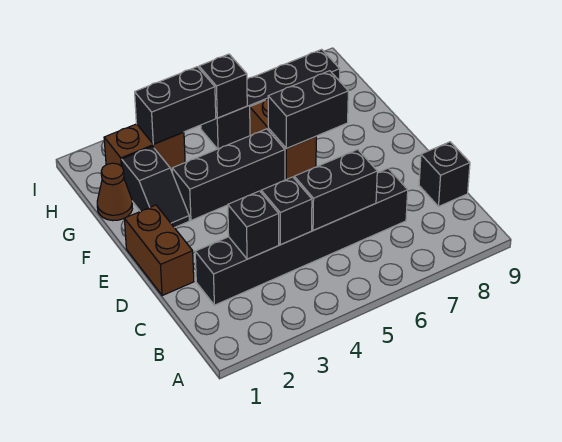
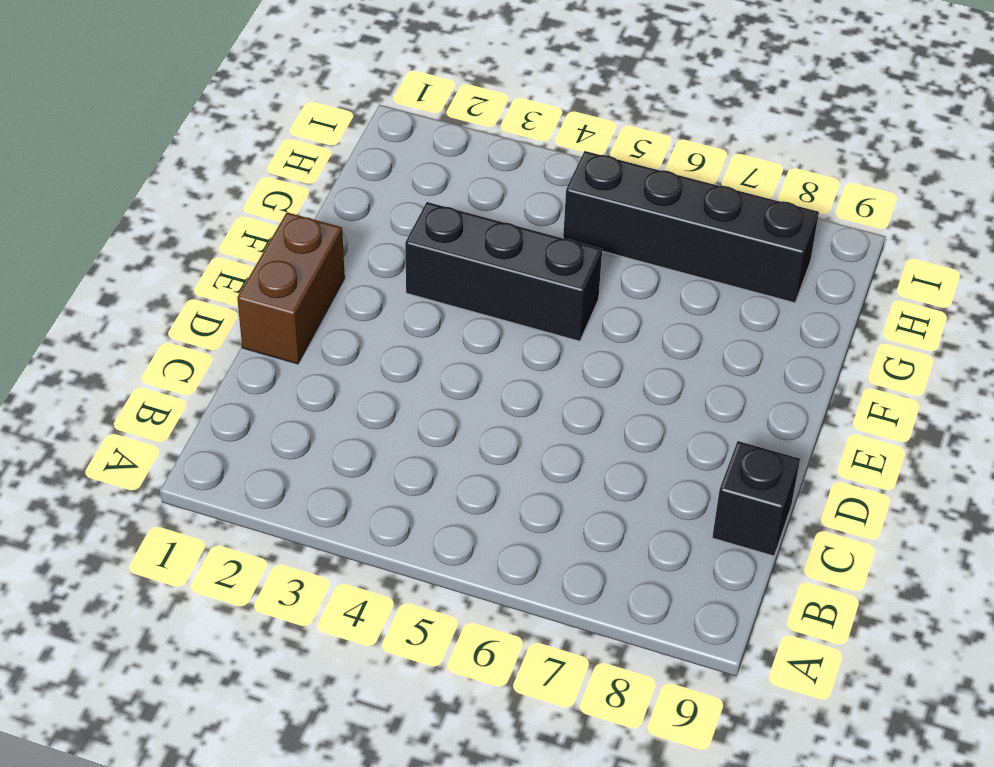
none -> black 1x6 brick [195,168,408,305]
none -> black 1x2 slope [122,147,189,228]
none -> brown 1x2 brick [250,99,316,179]

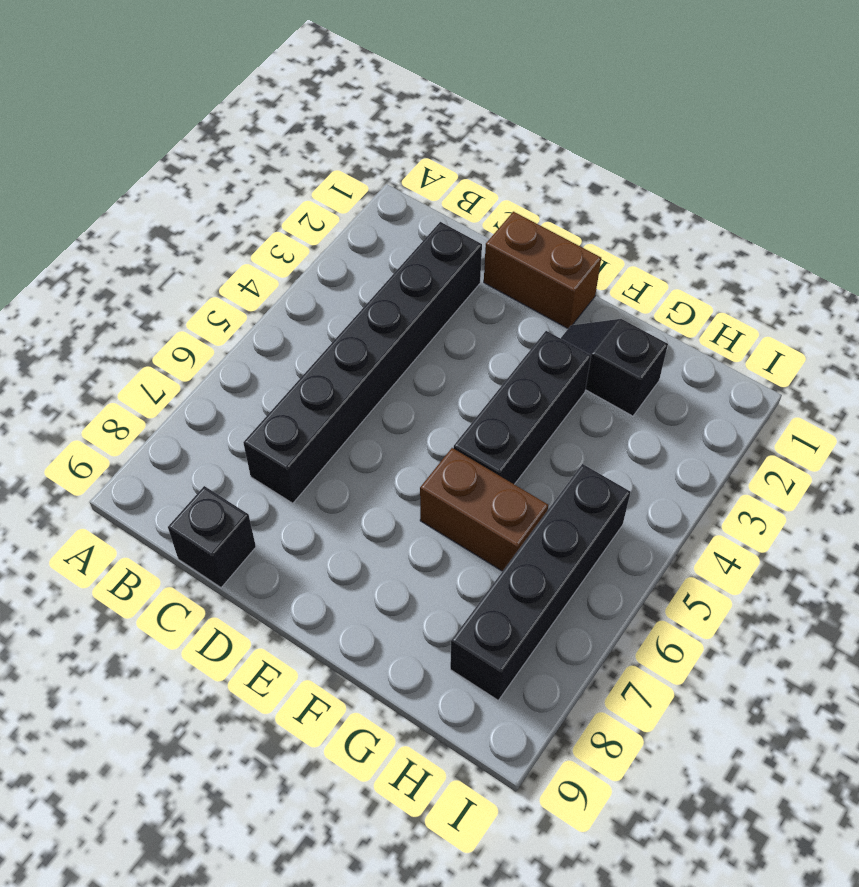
none -> brown 1x1 cone [97,163,132,221]
none -> brown 1x2 brick [104,124,185,169]
none -> black 1x1 brick [228,191,279,259]

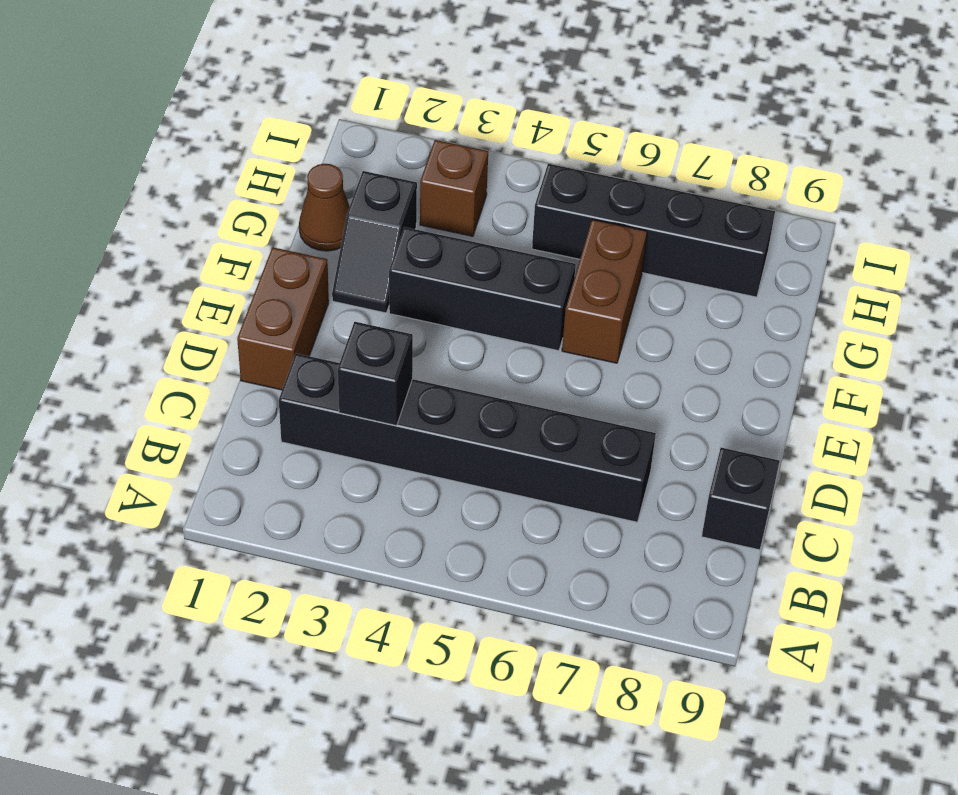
brown 1x1 brick [420,140,488,236] -> brown 1x2 brick [104,124,185,169]
none -> black 1x1 brick [261,177,312,245]
none -> black 1x2 brick [294,149,377,231]
none -> black 1x2 brick [268,71,348,149]

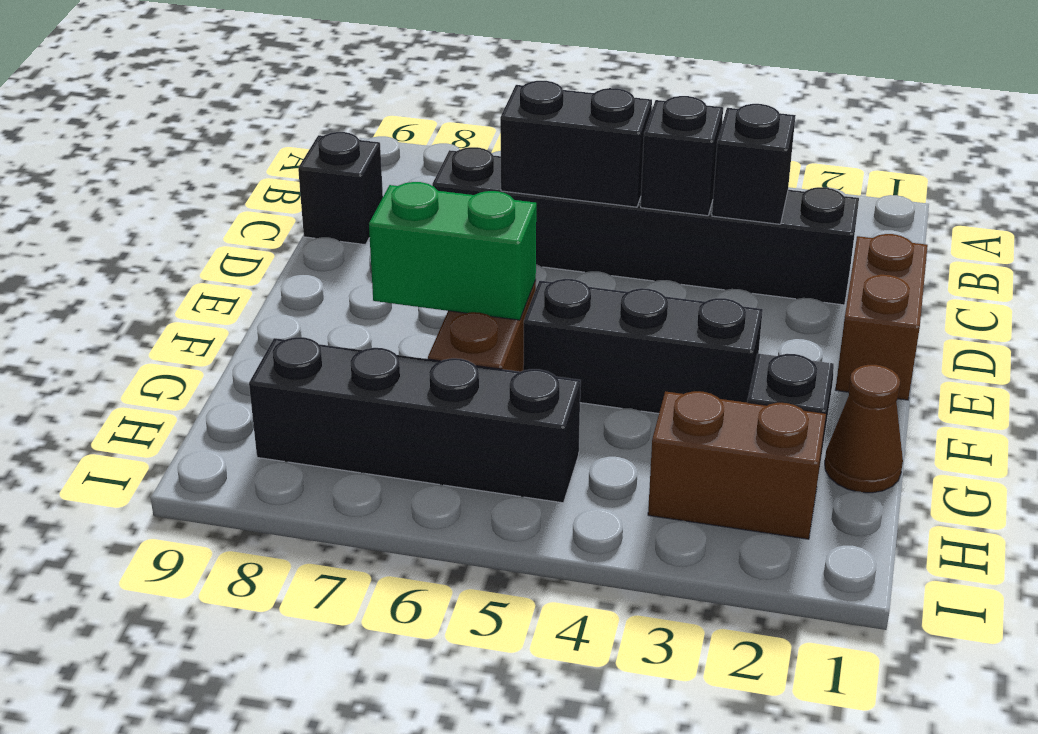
green 1x2 brick [369,182,536,320] -> black 1x2 brick [268,71,348,149]
none -> black 1x2 brick [135,67,216,144]
none -> black 1x1 brick [199,54,247,118]

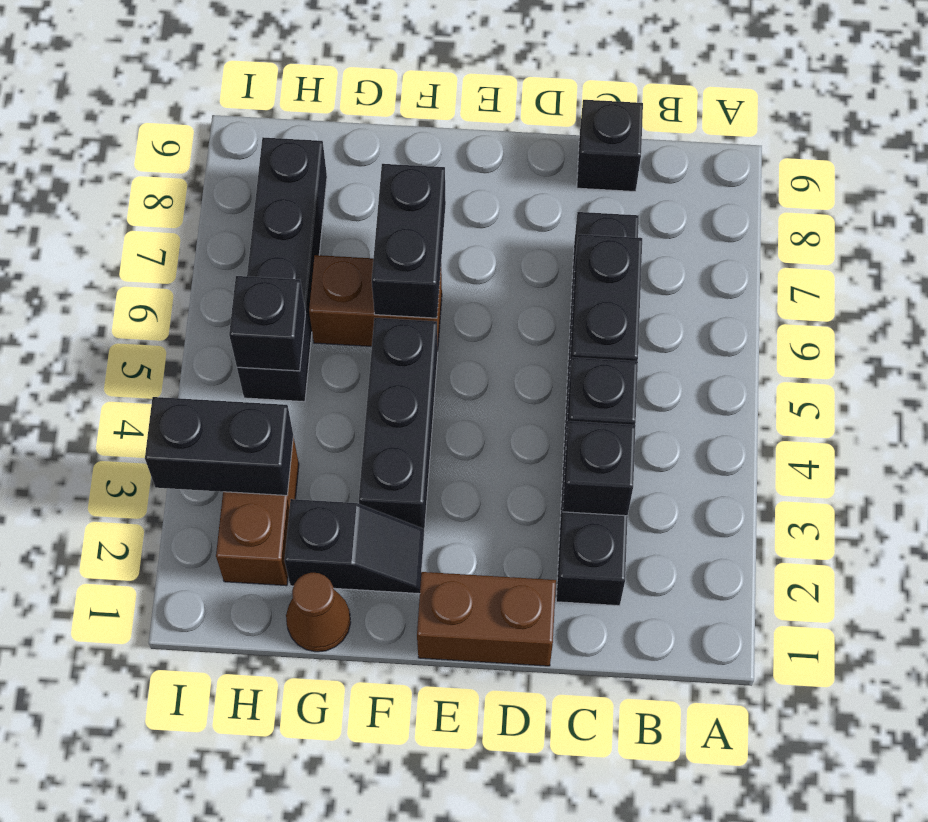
black 1x2 brick [145,397,293,495] -> black 1x2 brick turned to [135,67,216,144]

